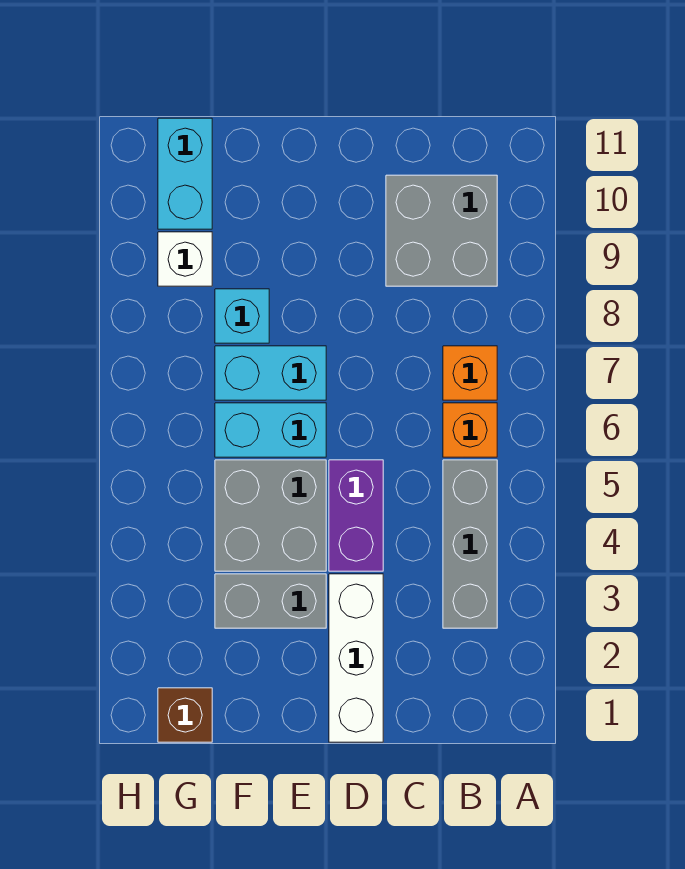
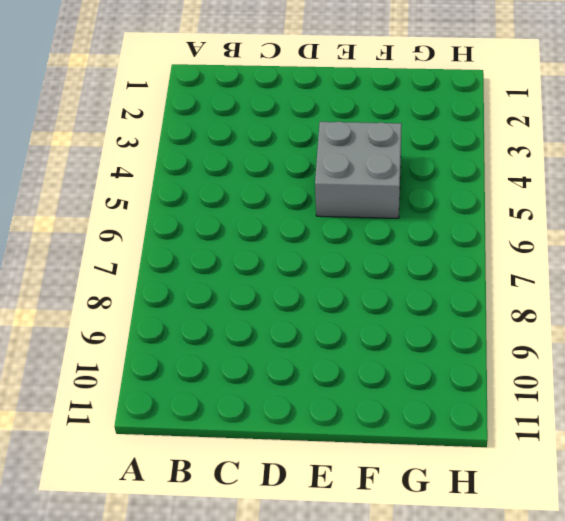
none -> grey 1x3 brick [443,460,497,628]
none -> orange 1x1 brick [443,403,497,457]
none -> orange 1x1 brick [443,346,497,400]

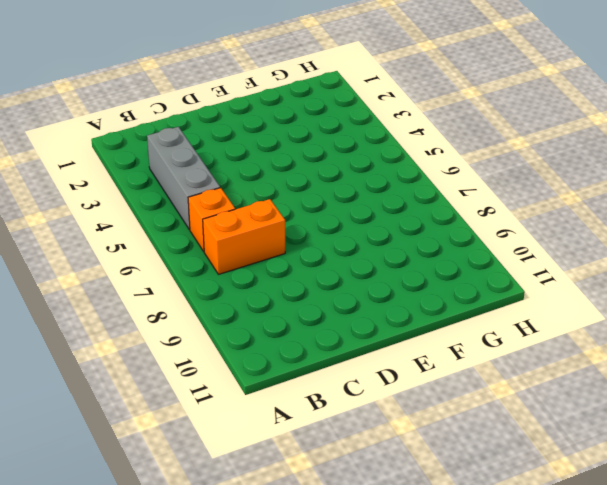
orange 1x2 brick [203,199,285,274] -> orange 1x1 brick [443,346,497,400]
none -> grey 2x2 brick [386,175,497,286]
none -> white 1x3 brick [329,574,383,742]
none -> purple 1x2 brick [329,460,383,571]

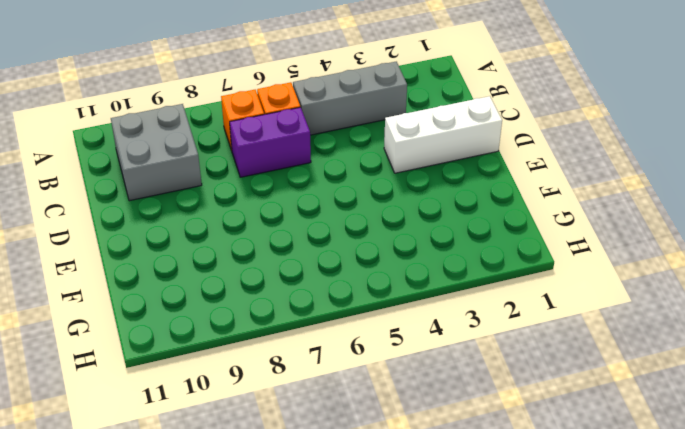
purple 1x2 brick [230,107,311,177] -> purple 1x2 brick moved to [329,460,383,571]
none -> grey 1x2 brick [215,574,326,628]
none -> grey 2x2 brick [215,460,326,571]
none -> cyan 1x2 brick [215,403,326,457]

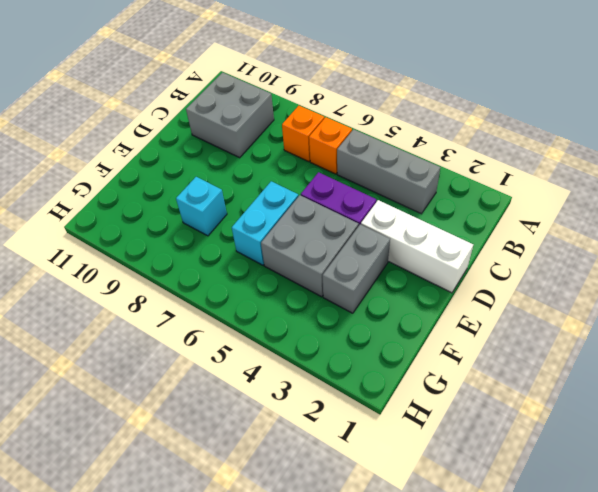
none -> cyan 1x2 brick [215,346,326,400]
none -> brown 1x1 brick [158,688,212,742]
none -> white 1x1 brick [158,232,212,286]

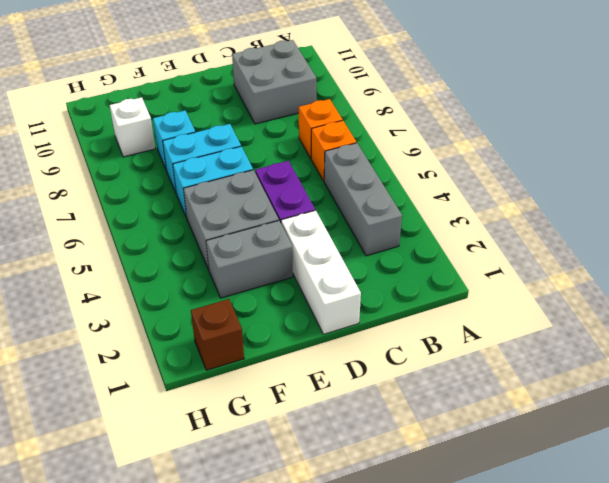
none -> cyan 1x2 brick [158,118,212,229]

